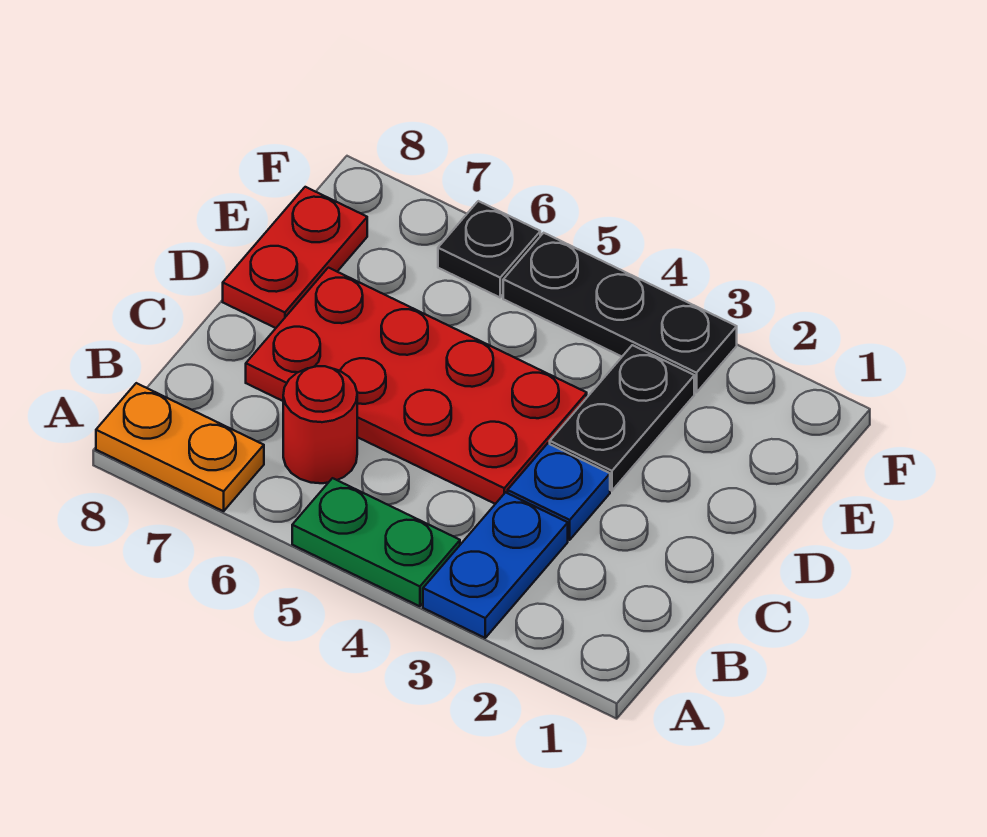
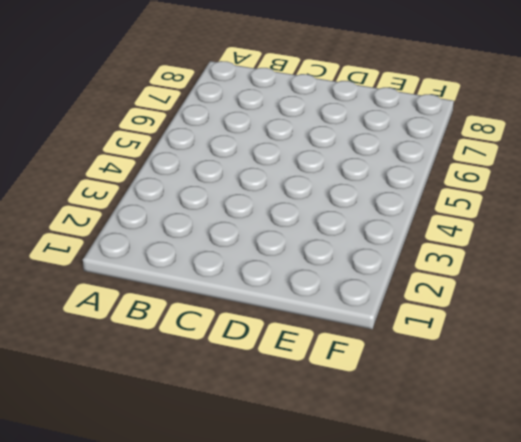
none -> blue 1x2 plate [423,492,568,638]
none -> green 1x2 plate [292,478,460,606]

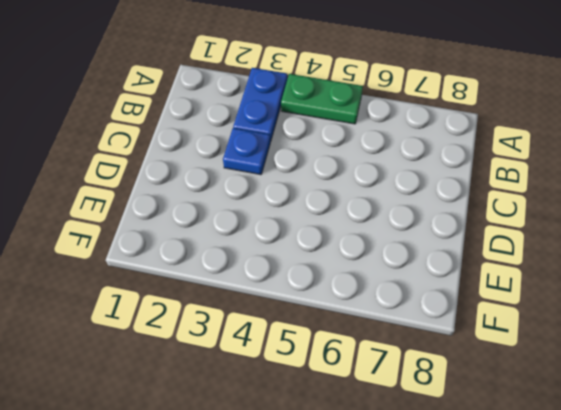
none -> orange 1x2 plate [96,383,264,511]
none -> red 1x1 round brick [283,366,357,483]

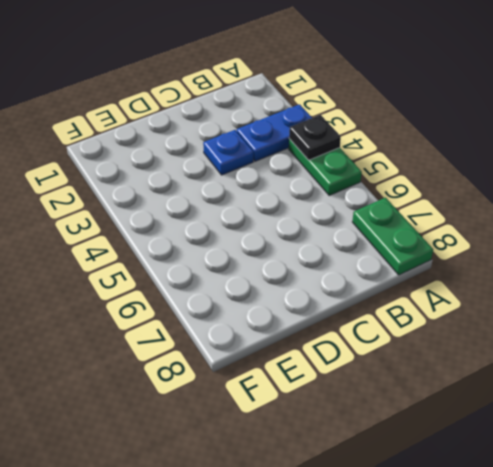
black 1x1 plate [289,115,341,160] -> black 1x1 plate moved to [438,201,540,297]
green 1x2 plate [352,198,433,275] -> orange 1x2 plate [96,383,264,511]
none -> red 1x1 round brick [283,366,357,483]
none -> red 2x4 plate [246,268,587,504]

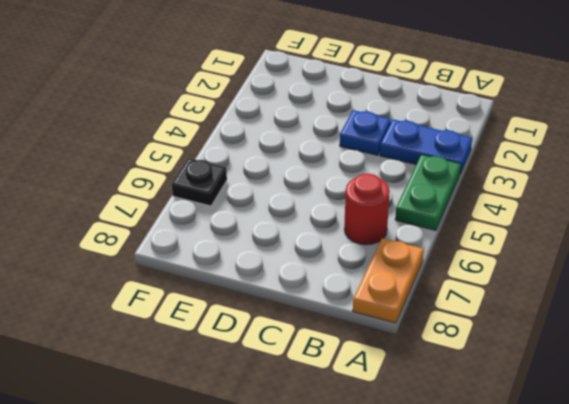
none -> red 2x4 plate [246,268,587,504]
none -> black 1x2 plate [550,345,694,491]

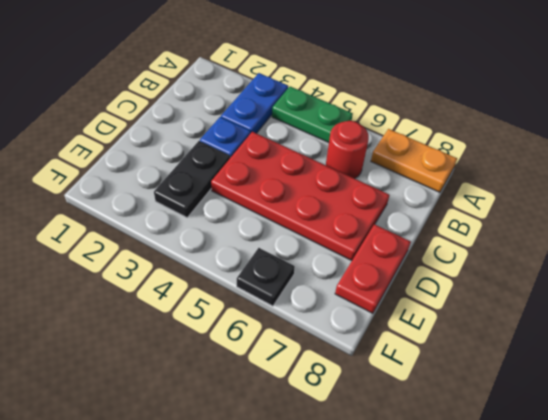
none -> black 1x3 plate [503,233,737,393]

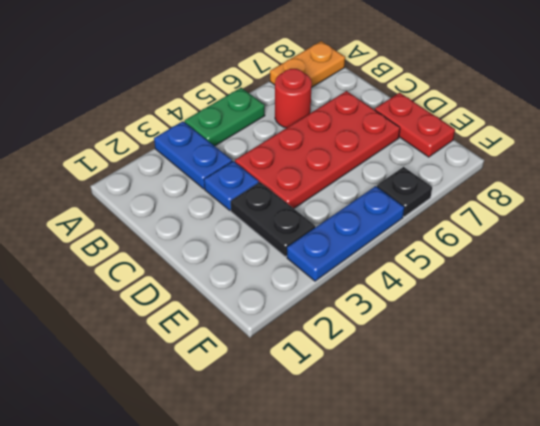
blue 1x3 plate [287,186,404,281] -> black 1x3 plate [503,233,737,393]

